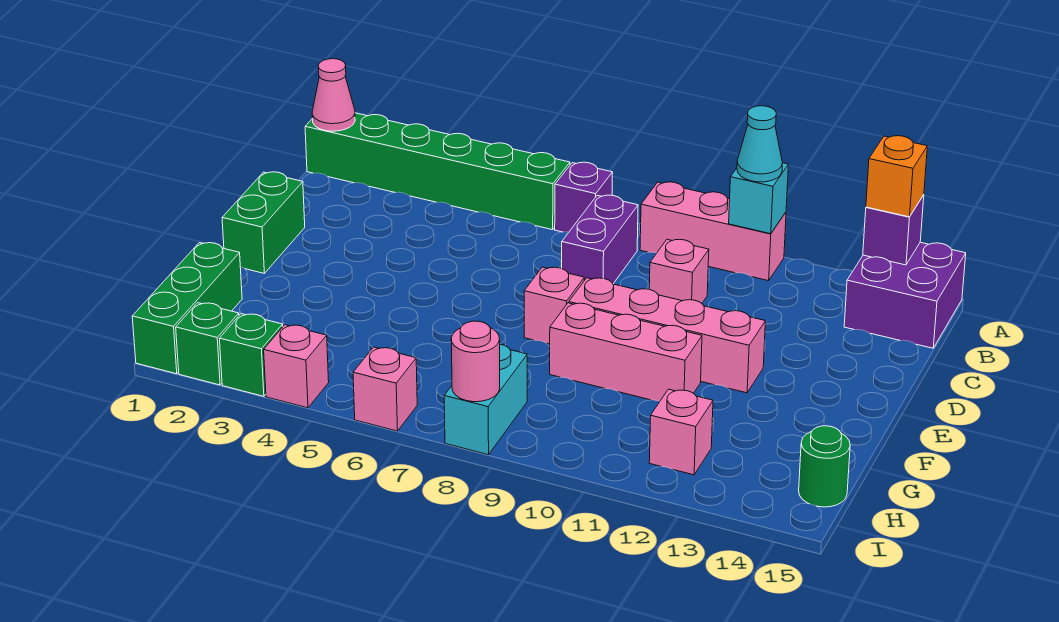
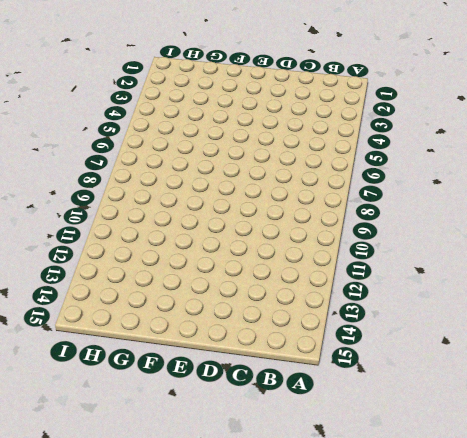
none -> green 1x6 brick [305,113,570,230]
none -> purple 1x1 brick [555,162,613,232]
none -> pink 1x3 brick [640,182,786,281]

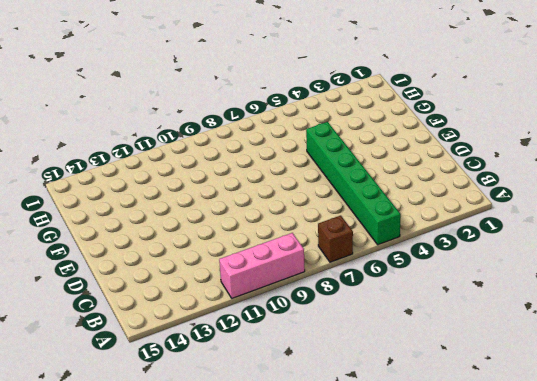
green 1x6 brick [306,122,401,245] -> green 1x6 brick turned to [305,113,570,230]
brown 1x1 brick [318,215,353,262] -> purple 1x1 brick [555,162,613,232]
none -> purple 2x2 brick [844,242,966,348]
none -> purple 1x2 brick [561,195,638,284]
none -> pink 1x1 brick [649,239,709,303]

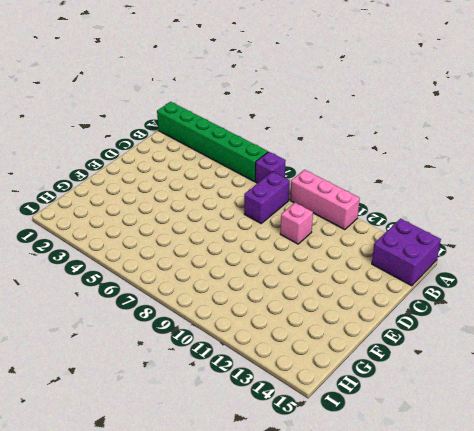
none -> green 1x2 brick [222,172,305,273]
none -> pink 1x1 brick [524,267,584,344]
none -> pink 1x4 brick [569,278,765,393]

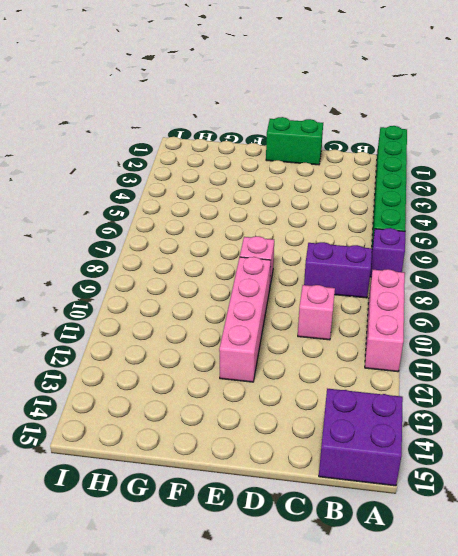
none -> pink 1x3 brick [550,303,702,401]
none -> green 1x3 brick [132,243,242,374]
none -> cyan 1x2 brick [444,345,527,455]

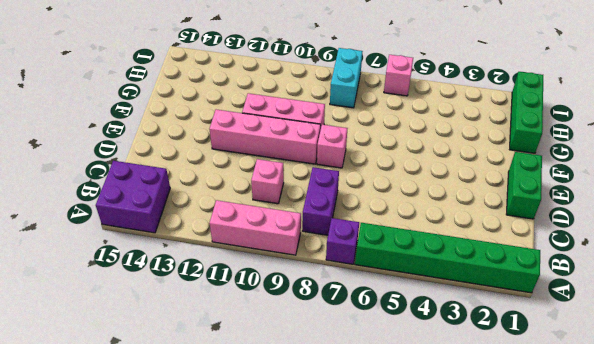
none -> pink 1x1 brick [649,389,713,475]
none -> green 1x1 round brick [799,426,850,507]
none -> green 1x1 brick [176,303,239,385]

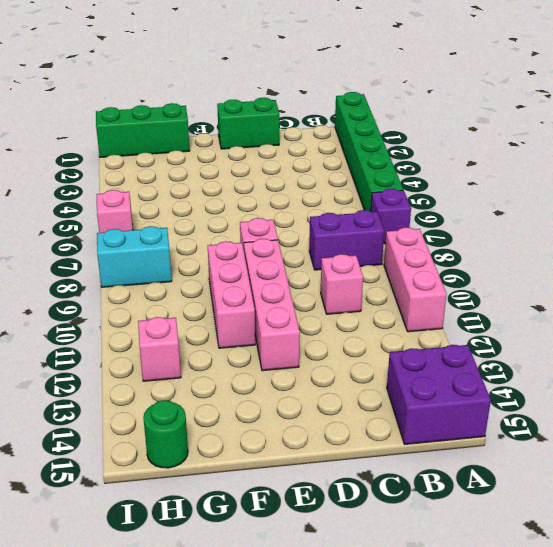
none -> green 1x1 brick [176,303,239,385]
none -> green 1x1 brick [219,314,283,396]
none -> pink 1x1 brick [264,325,329,408]

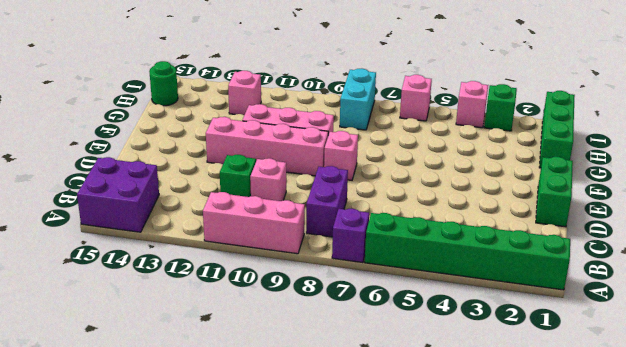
green 1x1 brick [220,155,256,197] -> green 1x1 brick moved to [176,303,239,385]
none -> pink 1x1 cone [312,59,355,131]
none -> cyan 1x1 brick [729,163,788,234]
none -> purple 1x1 brick [863,195,924,265]

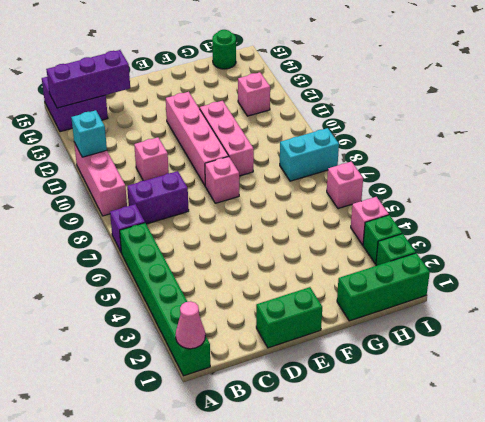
purple 1x3 brick [46,50,130,108] -> purple 1x1 brick [863,195,924,265]
none -> pink 1x1 round brick [451,321,500,402]
none -> cyan 1x1 cone [737,106,783,182]
none -> orange 1x1 brick [866,136,927,217]

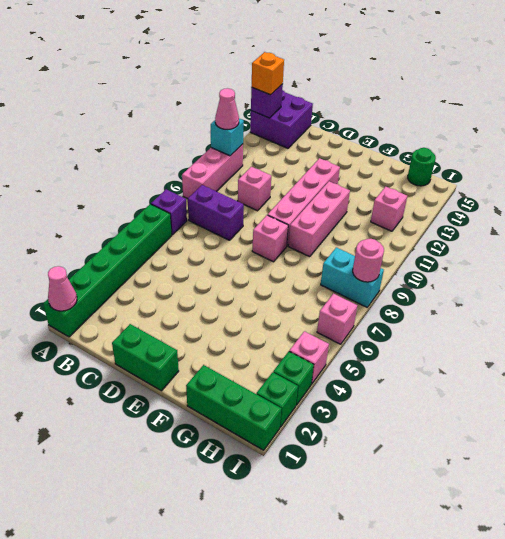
pink 1x1 cone [215,88,239,129] -> cyan 1x1 cone [737,106,783,182]

